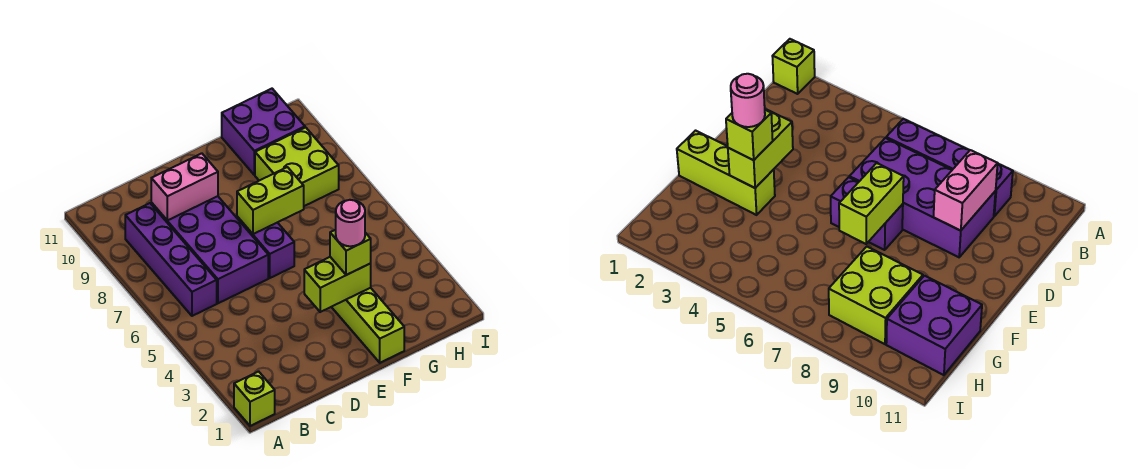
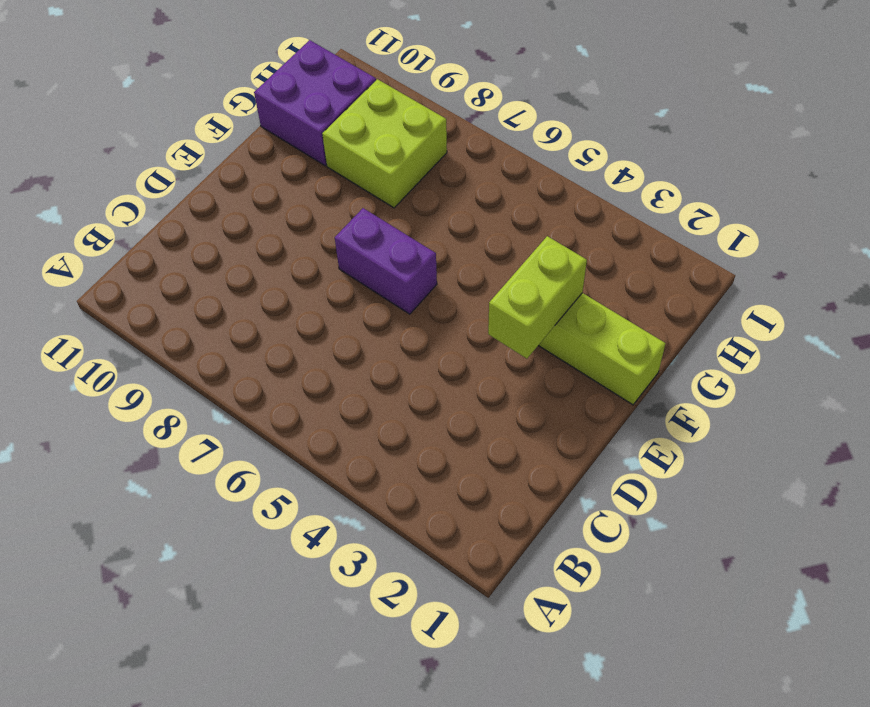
none -> lime 1x1 brick [234,372,275,426]
none -> purple 1x4 brick [125,203,217,316]
none -> purple 2x4 brick [151,196,268,303]

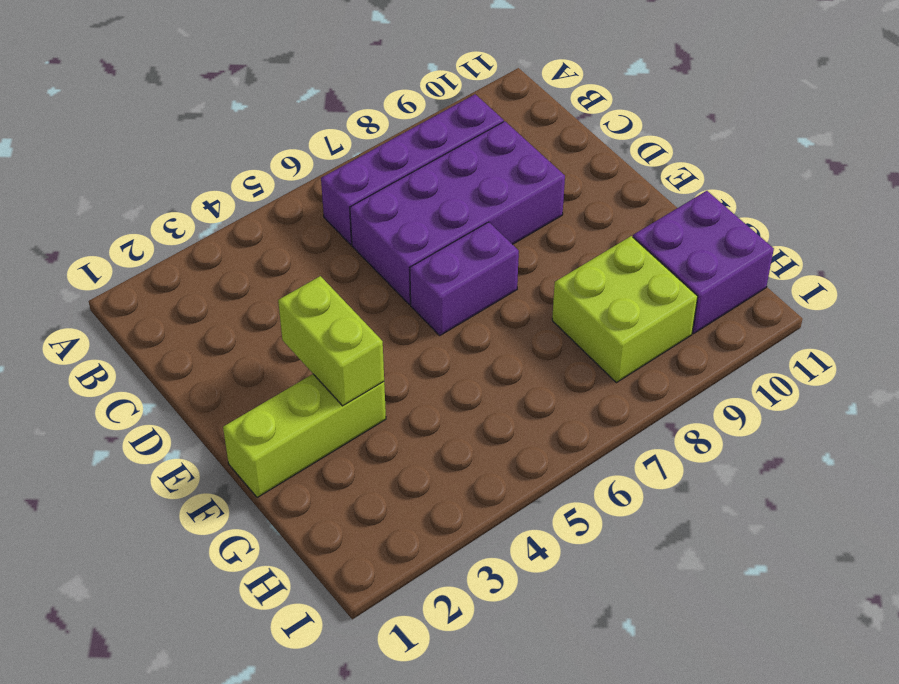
none -> lime 1x1 brick [234,372,275,426]
none -> pink 1x2 brick [151,153,218,220]
none -> lime 1x2 brick [237,167,304,234]

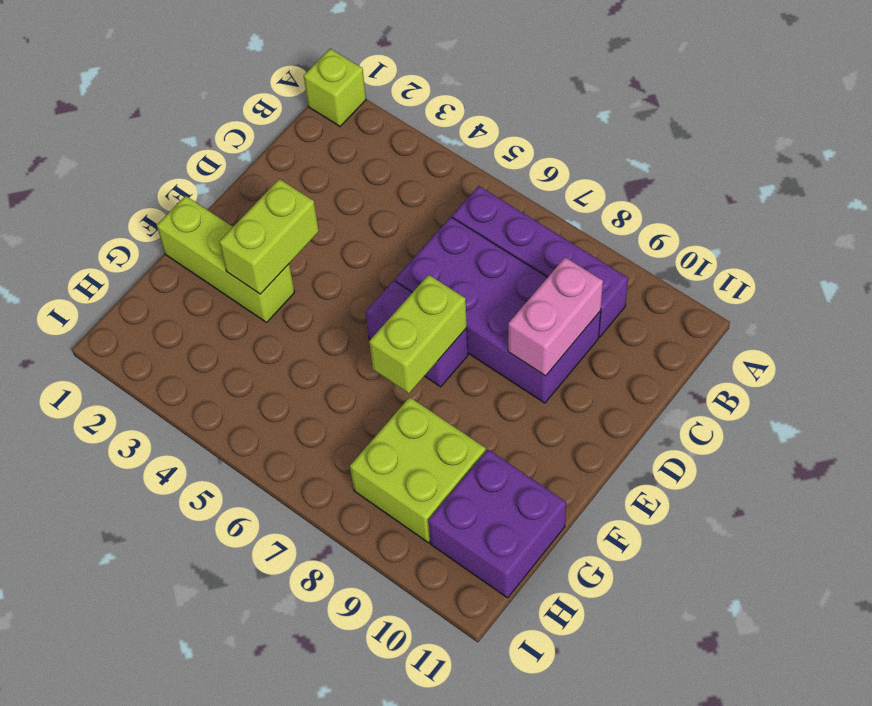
none -> lime 1x1 brick [330,230,371,275]
none -> pink 1x1 round brick [336,200,365,246]

